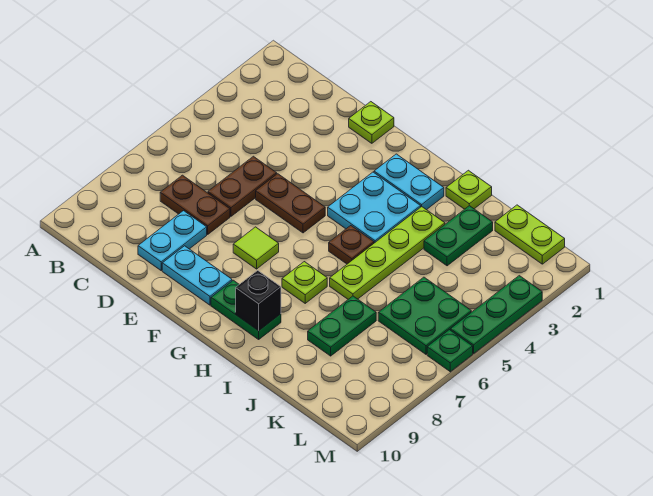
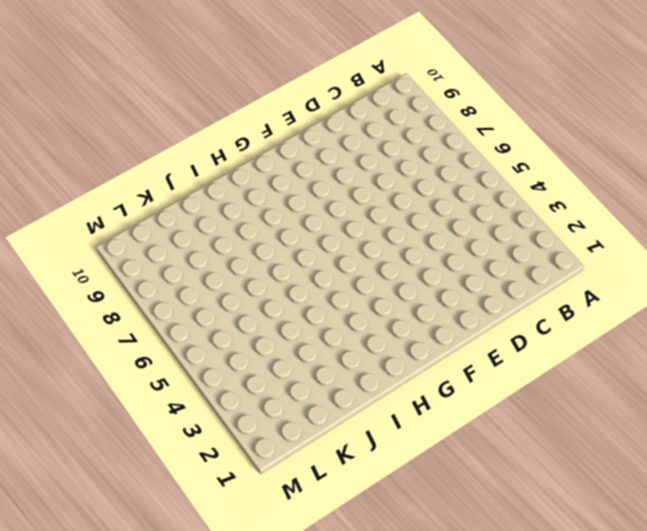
none -> brown 1x2 plate [160,175,230,234]
none -> brown 1x2 plate [208,156,277,216]
none -> cyan 1x2 plate [138,211,207,270]

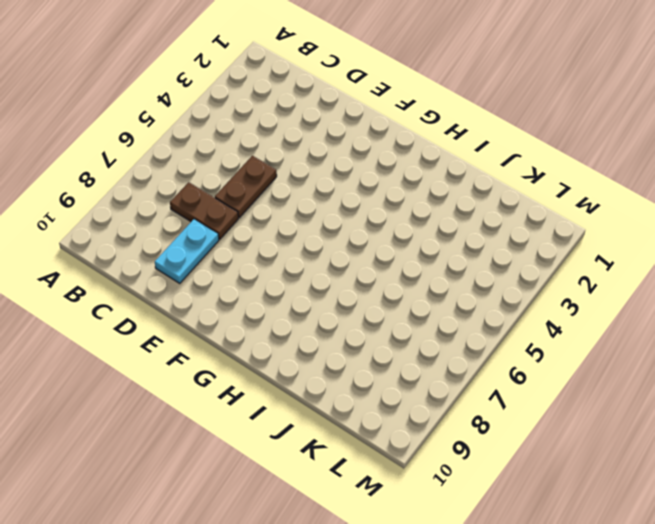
none -> lime 1x1 plate [349,102,394,143]
none -> brown 1x2 plate [256,174,325,233]
none -> cyan 1x2 plate [162,246,232,305]

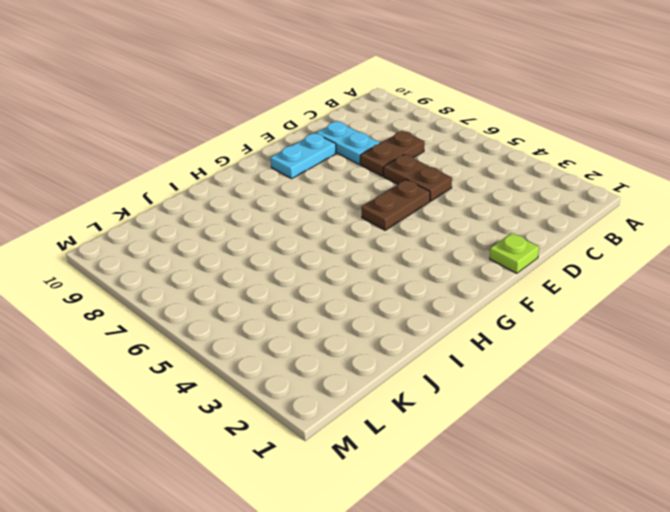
none -> lime 1x1 tile [233,227,279,269]
none -> cyan 1x2 plate [374,154,444,210]
none -> cyan 2x2 plate [328,172,421,243]

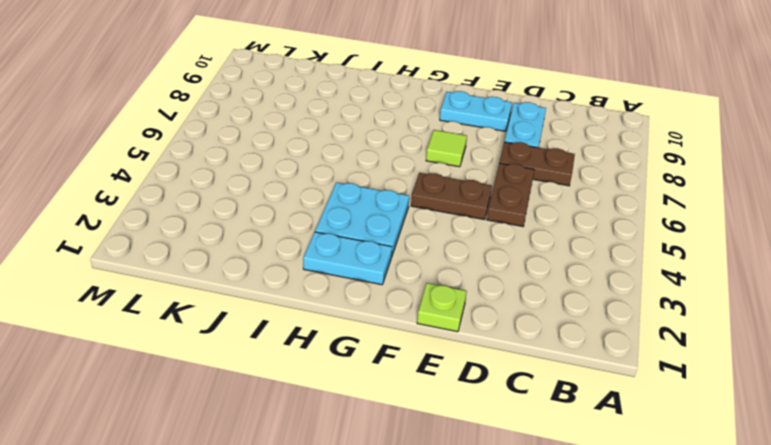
none -> green 1x2 plate [211,280,281,339]
none -> brown 1x1 plate [329,226,374,264]
none -> lime 1x1 plate [282,262,327,303]

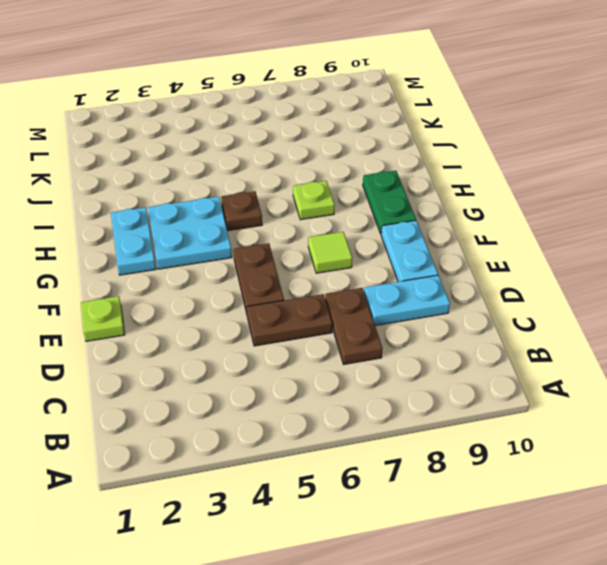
none -> lime 1x1 plate [446,170,492,209]
none -> lime 1x4 plate [330,207,445,299]
none -> green 1x2 plate [424,206,493,266]

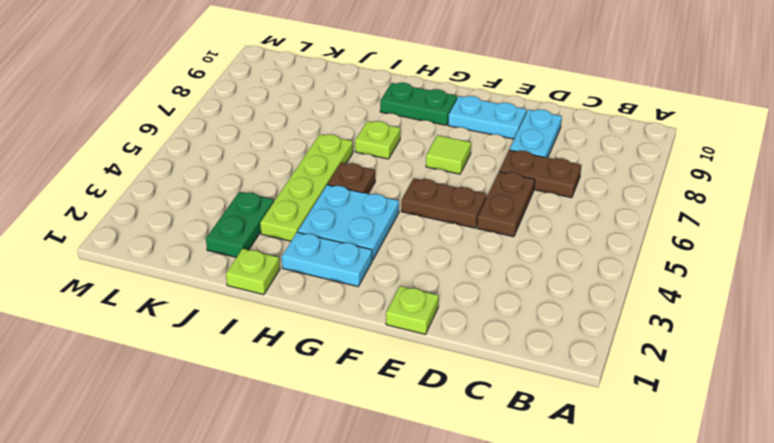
none -> green 1x2 plate [308,296,376,356]
none -> lime 1x2 plate [495,205,565,264]
none -> green 2x2 plate [378,277,471,354]

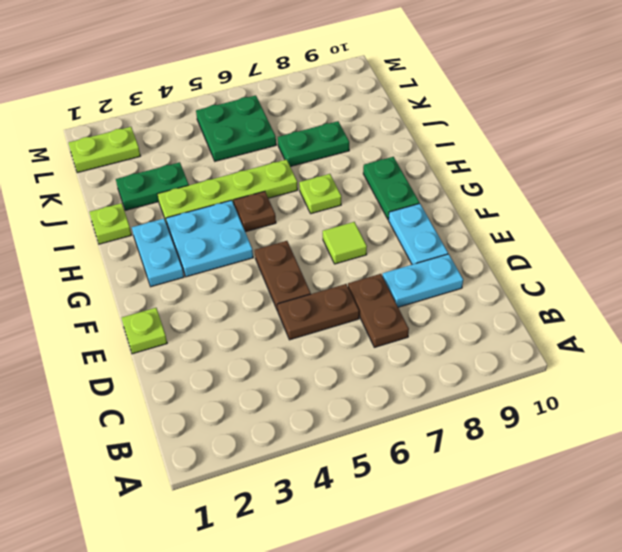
lime 1x2 plate [69,127,140,173] -> lime 1x2 plate turned to [495,205,565,264]
none -> green 1x3 plate [450,276,542,354]
none -> green 1x1 plate [427,330,473,372]
none -> black 1x1 brick [236,270,281,331]

